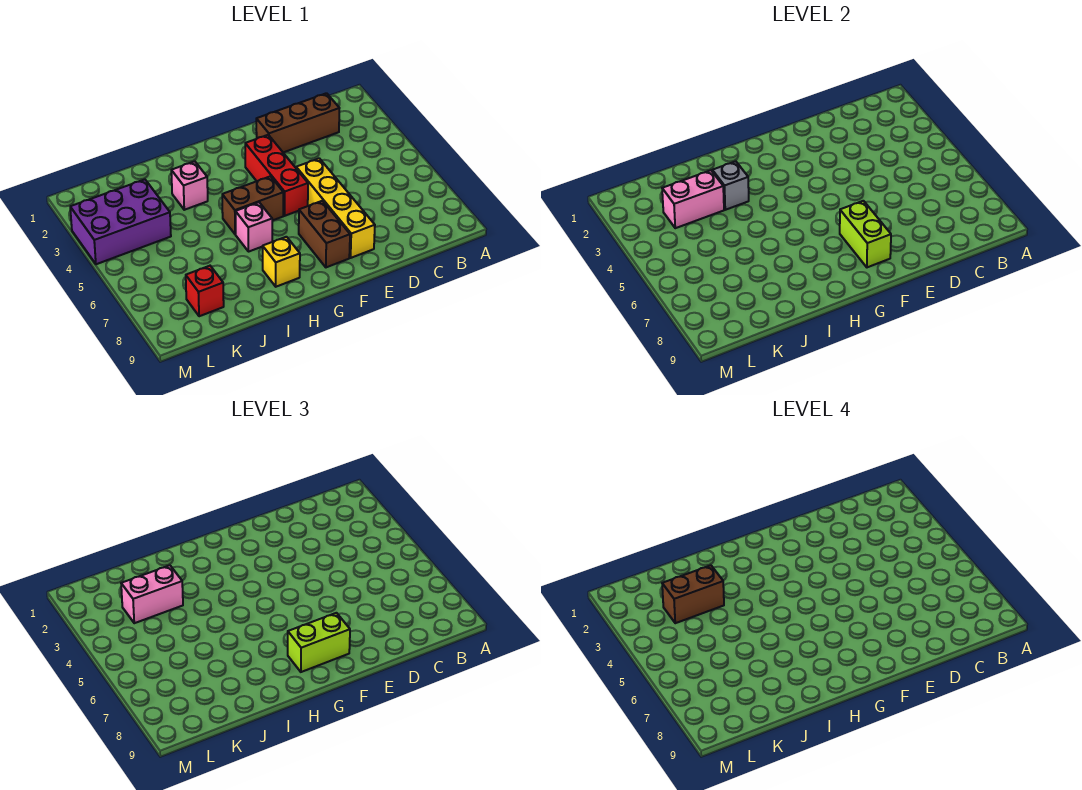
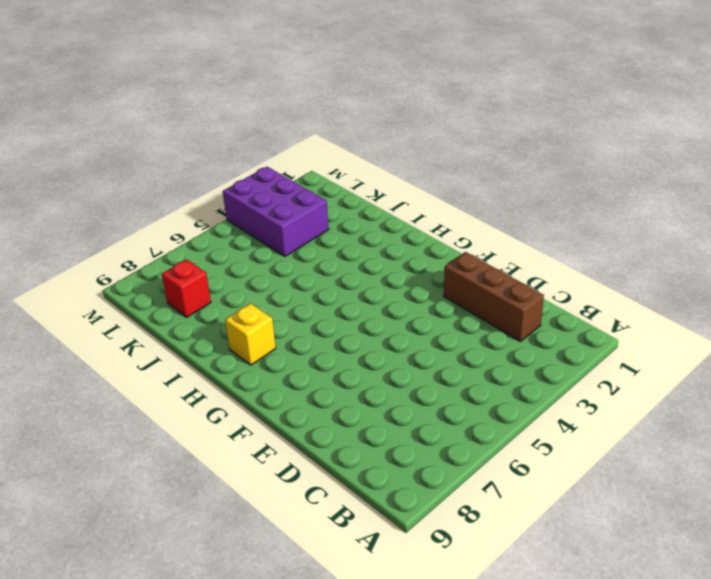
none -> yellow 1x4 brick [296,158,375,258]
none -> red 1x3 brick [245,135,308,216]
none -> brown 1x2 brick [299,201,350,267]

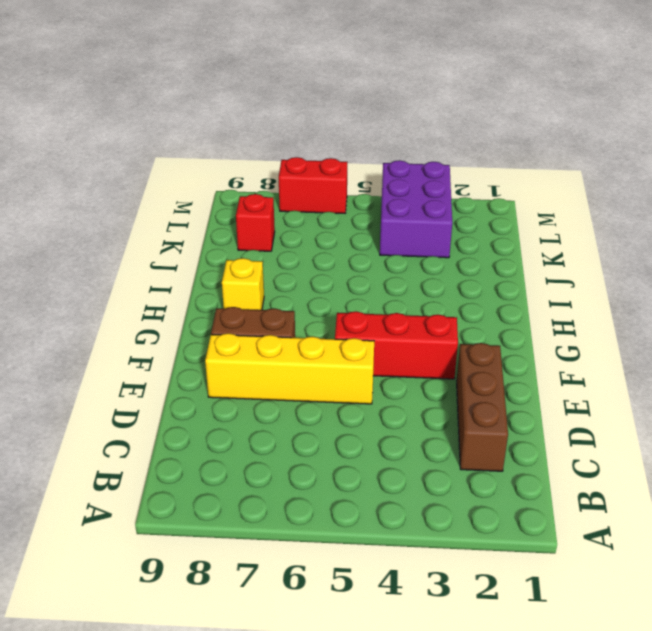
red 1x2 brick [279,157,347,213] -> none
none -> brown 1x2 brick [222,176,283,234]
none -> pink 1x1 brick [235,202,272,252]
none -> pink 1x1 brick [171,161,208,210]

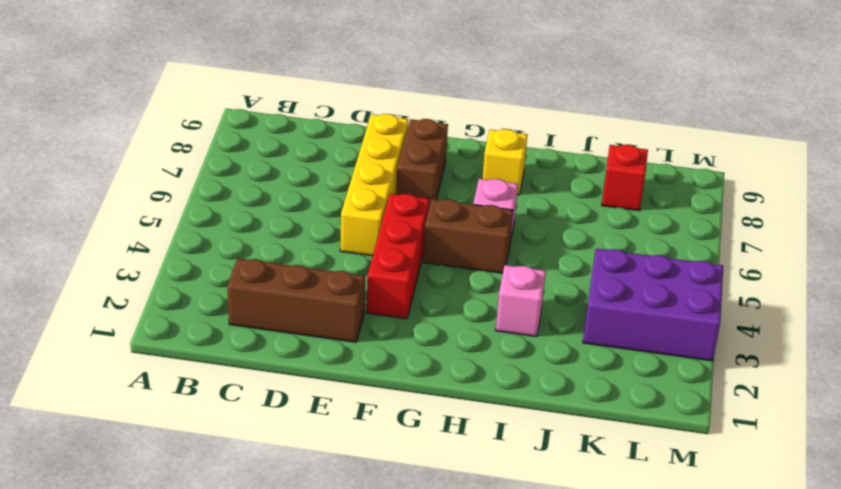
none -> lime 1x2 brick [840,201,891,267]
none -> grey 1x1 brick [712,161,749,210]
none -> pink 1x2 brick [662,170,724,228]

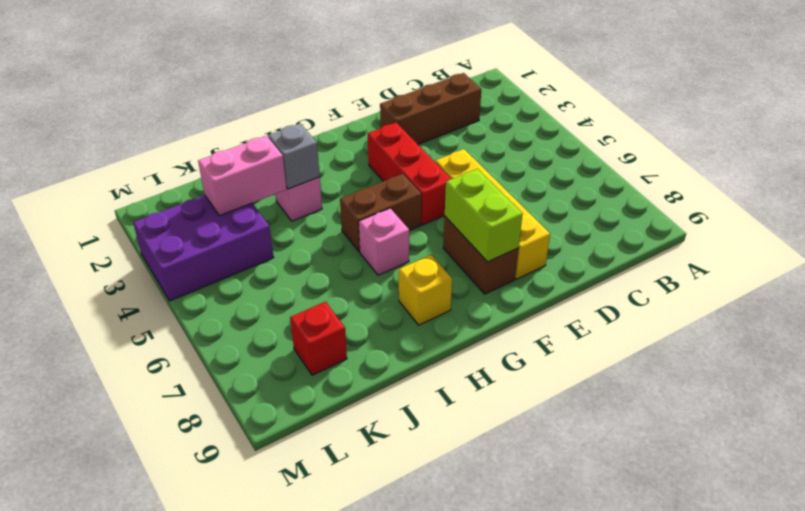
none -> lime 1x2 brick [288,613,350,672]
none -> pink 1x2 brick [121,565,183,623]
none -> brown 1x2 brick [662,565,724,623]

